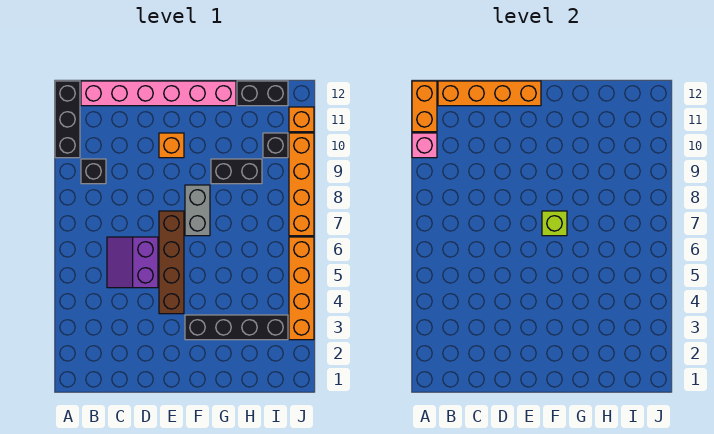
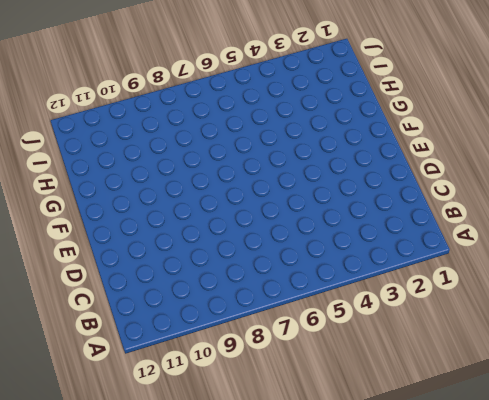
none -> black 1x3 brick [55,81,80,158]
none -> black 1x1 brick [81,159,106,184]
none -> pink 1x6 brick [81,81,236,106]

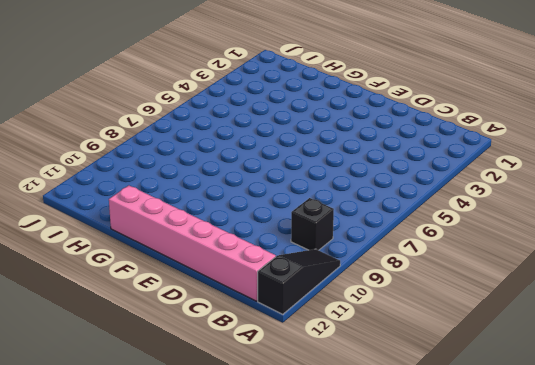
black 1x3 slope [258,249,340,314] -> black 1x3 brick [55,81,80,158]
none -> purple 2x2 slope [107,237,158,288]
none -> brown 1x4 brick [159,211,184,314]
none -> orange 1x1 brick [159,133,184,158]

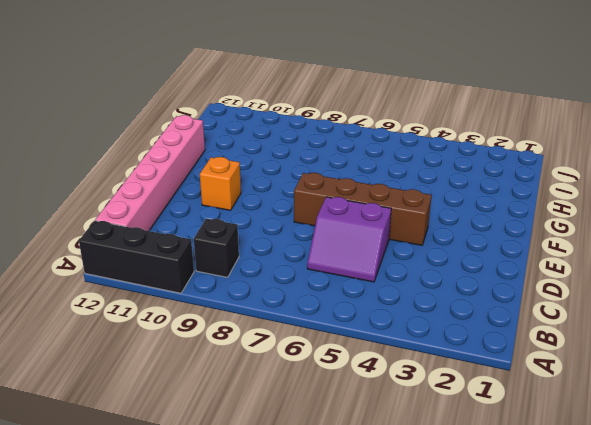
none -> black 1x4 brick [185,315,288,340]
none -> grey 1x2 brick [185,185,210,236]
none -> black 1x2 brick [211,159,262,184]

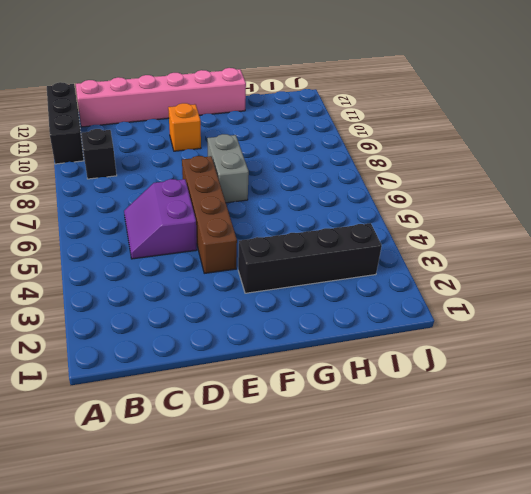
none -> black 1x2 brick [211,159,262,184]
none -> black 1x2 brick [237,81,288,106]
none -> black 1x1 brick [263,133,288,158]

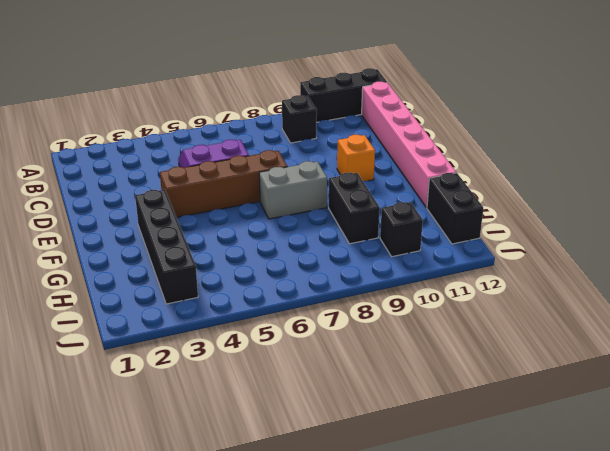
none -> orange 1x4 brick [289,237,314,340]
none -> orange 1x4 brick [289,133,314,236]
none -> orange 1x1 brick [289,107,314,132]

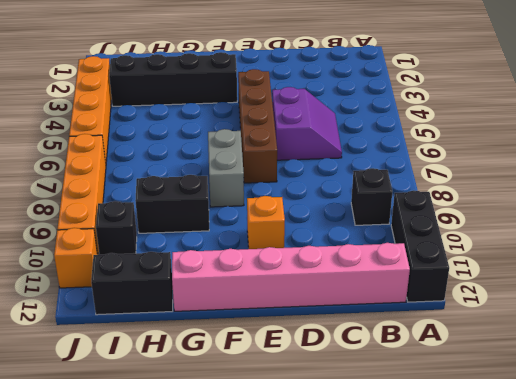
none -> pink 1x1 brick [412,133,437,158]
none -> orange 1x2 brick [412,81,437,132]
none -> orange 1x4 brick [438,81,541,106]

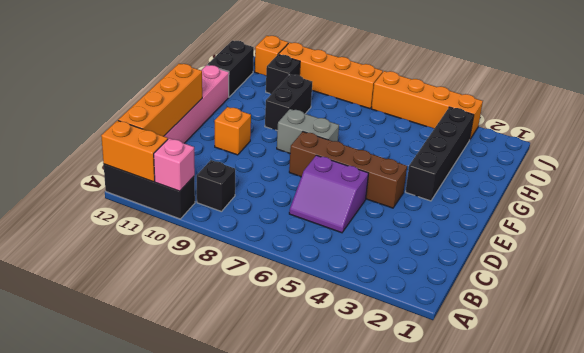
none -> lime 1x1 brick [542,211,567,236]

